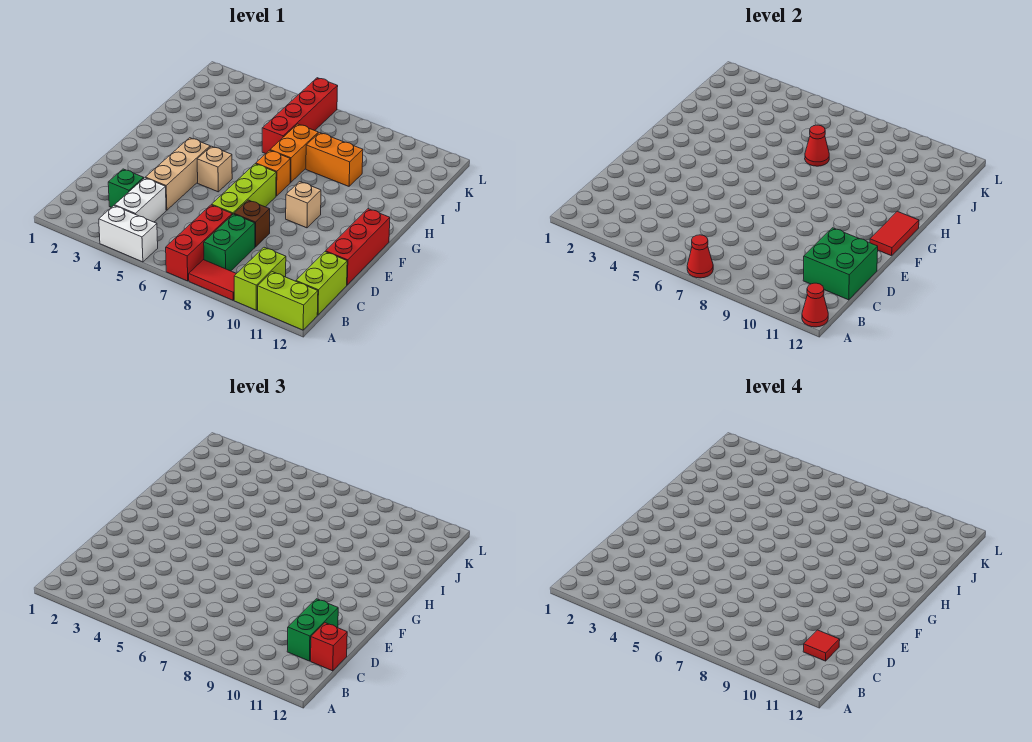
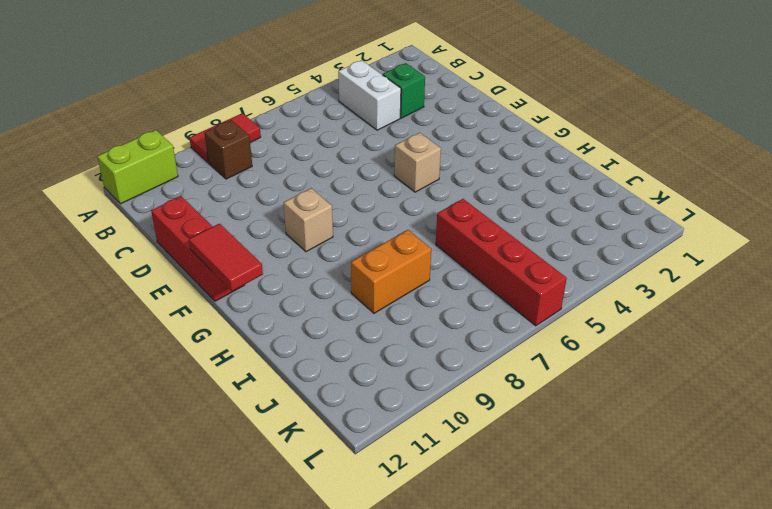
brown 1x1 brick [205,120,252,179] -> brown 1x1 brick moved to [234,200,270,247]
none -> white 1x2 brick [99,206,158,262]
none -> red 1x3 brick [166,205,232,281]
none -> lime 1x2 brick [234,247,286,310]

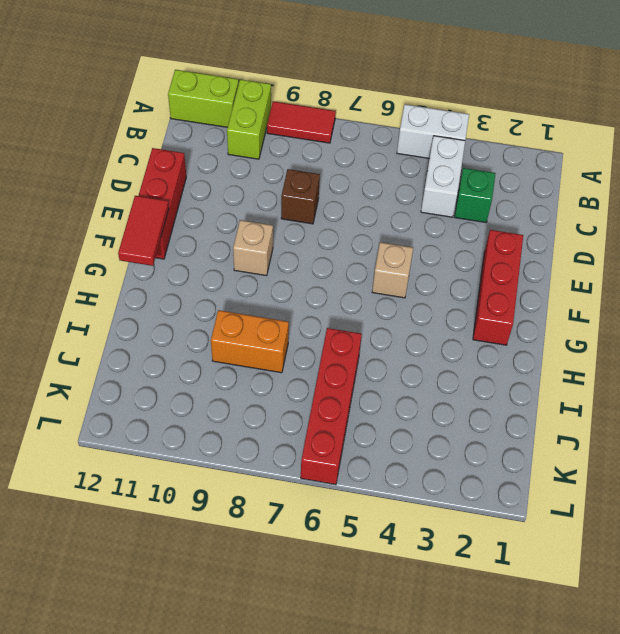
red 1x3 brick [473,230,523,345] -> red 1x3 brick moved to [166,205,232,281]
none -> green 1x2 brick [204,214,255,271]
none -> lime 1x2 brick [296,252,347,315]
none -> tan 1x3 brick [145,138,210,210]

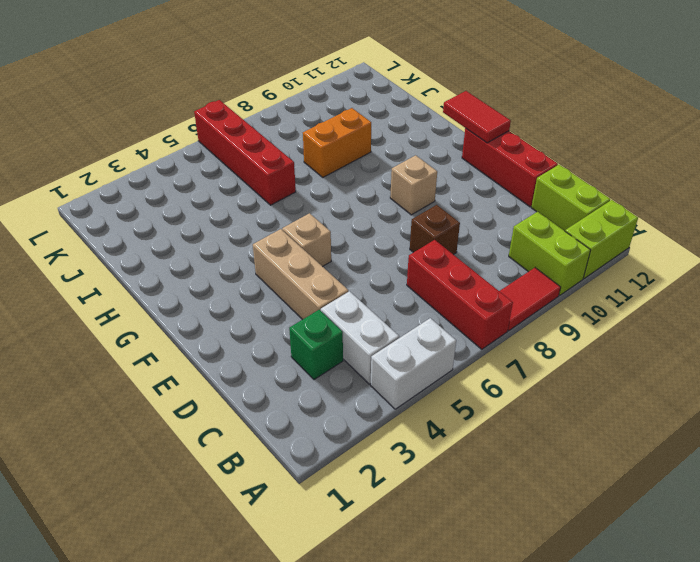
none -> green 1x2 brick [204,214,255,271]
none -> lime 1x3 brick [212,164,276,215]
none -> orange 1x1 brick [256,150,290,196]

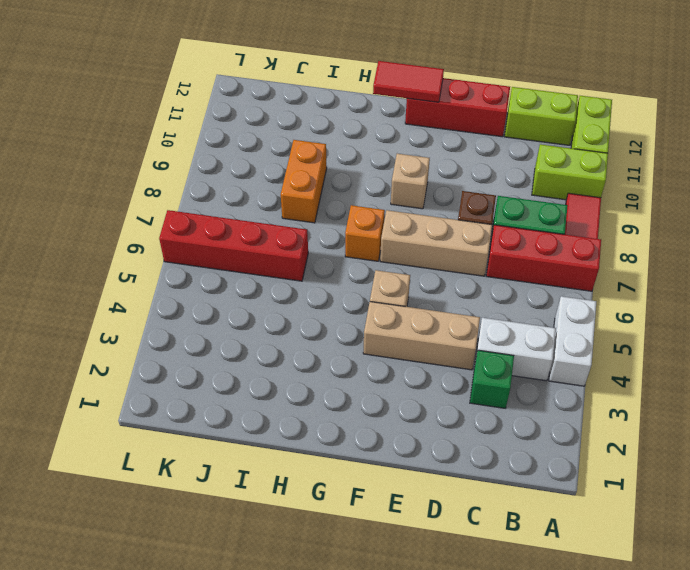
tan 1x3 brick [380,210,492,276] -> lime 1x3 brick [212,164,276,215]
none -> orange 1x2 brick [270,124,318,182]
none -> red 1x1 cone [687,235,713,278]
none -> red 1x1 cone [802,283,828,327]

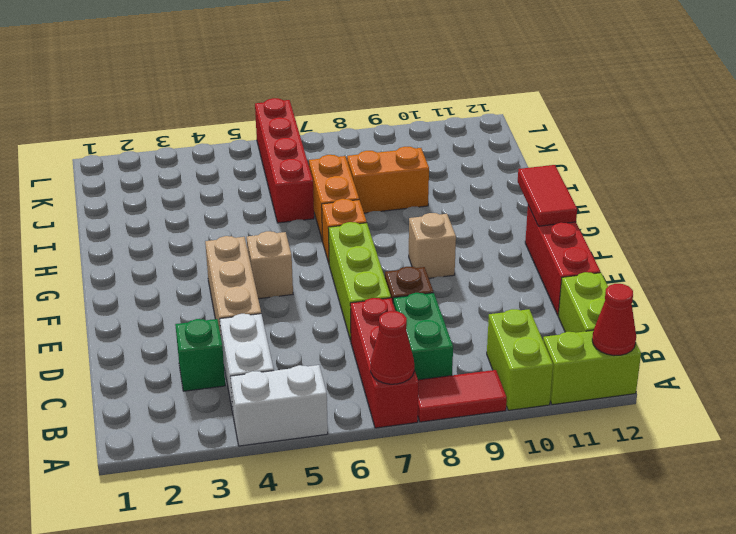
none -> green 2x2 brick [803,228,878,300]
none -> red 1x1 cone [805,125,829,166]
none -> green 1x2 brick [287,599,338,661]

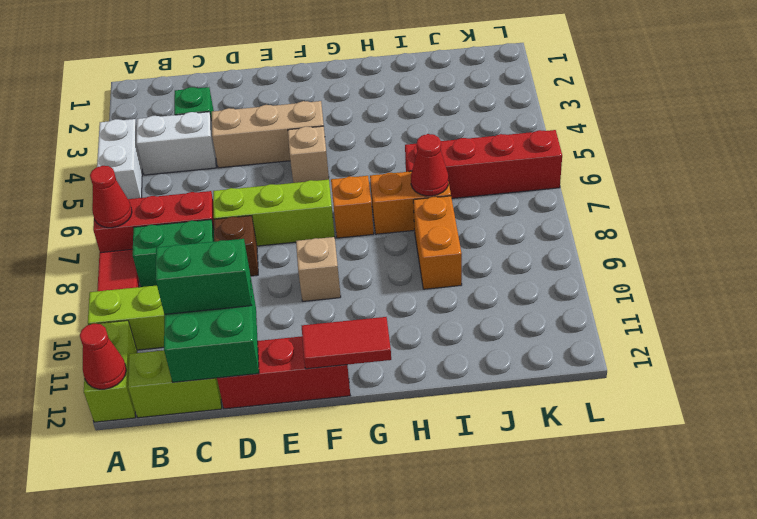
none -> red 1x1 brick [311,623,347,671]
none -> red 1x1 tile [803,630,840,661]

